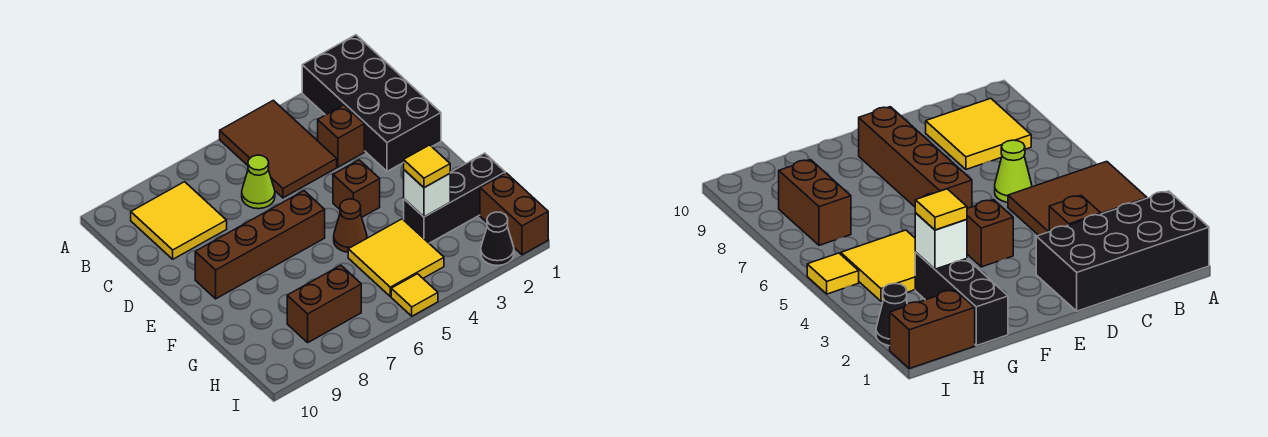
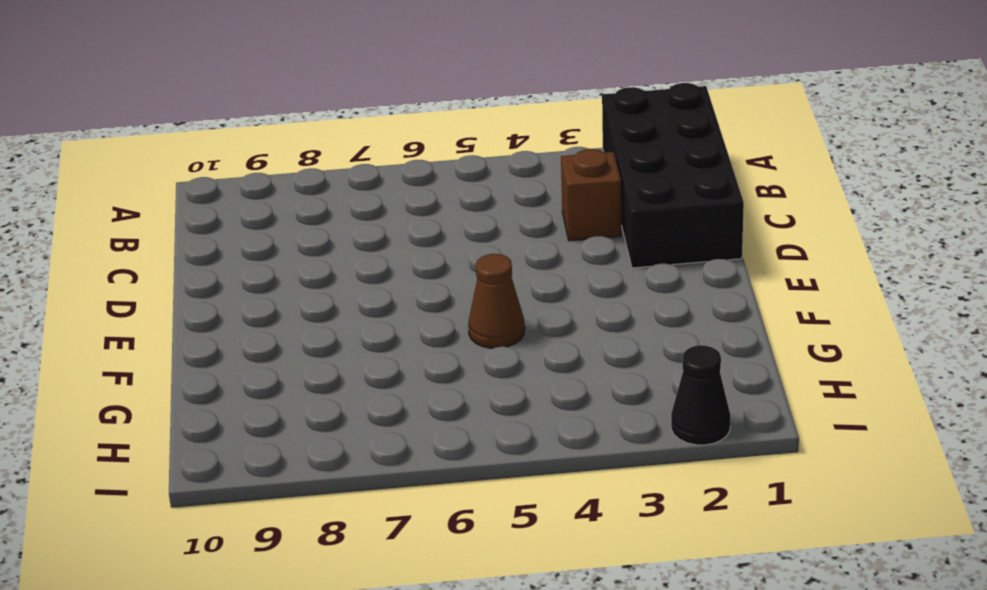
none -> brown 2x3 tile [220,100,337,198]
none -> yellow 2x2 tile [131,182,227,259]
none -> lime 1x1 cone [242,155,275,209]

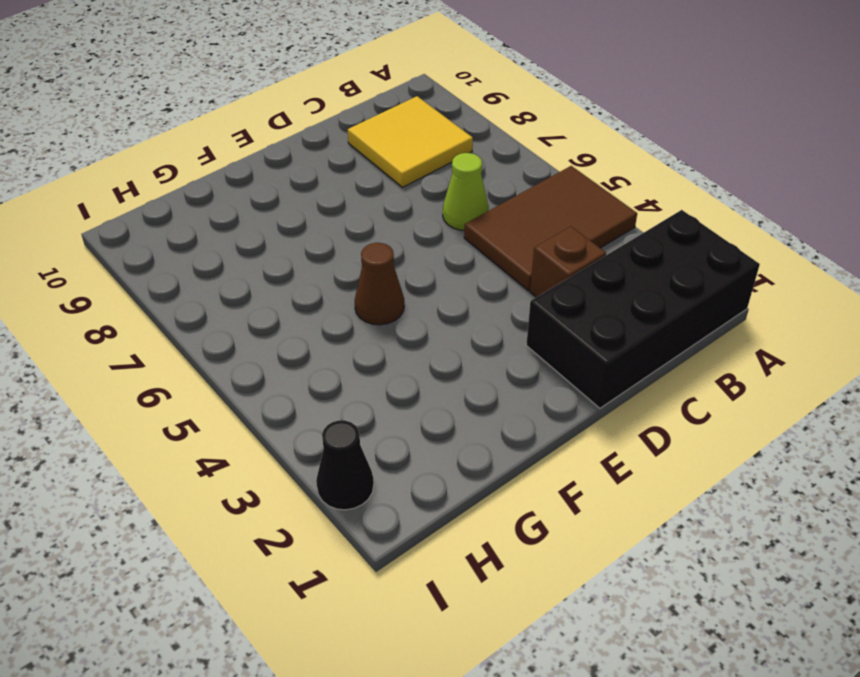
none -> brown 1x1 brick [333,160,380,217]
none -> brown 1x4 brick [195,191,325,299]
none -> black 1x3 brick [404,153,505,243]

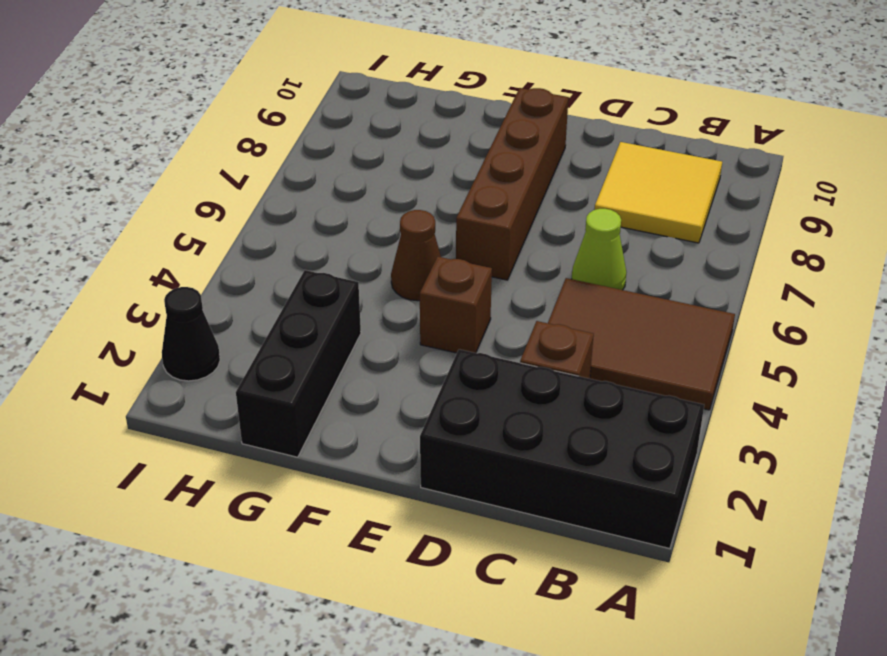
none -> yellow 2x2 tile [348,219,444,296]
none -> brown 1x2 brick [480,173,548,255]
none -> brown 1x2 brick [287,265,361,342]

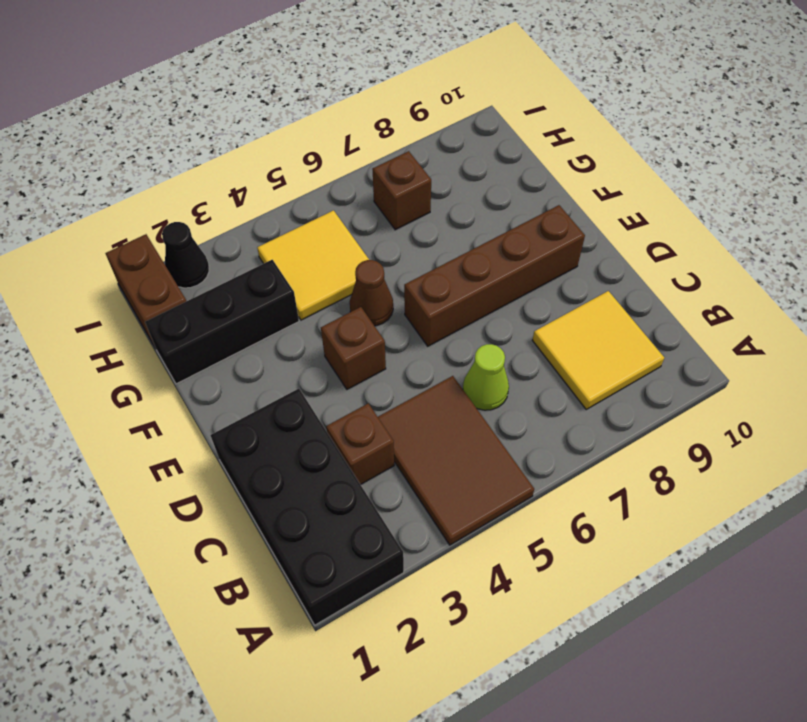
brown 1x1 brick [372,151,431,230] -> brown 1x2 brick [287,265,361,342]
none -> yellow 1x1 tile [391,274,438,316]
none -> white 1x1 brick [404,170,450,217]
none -> yellow 1x1 tile [404,145,450,188]

